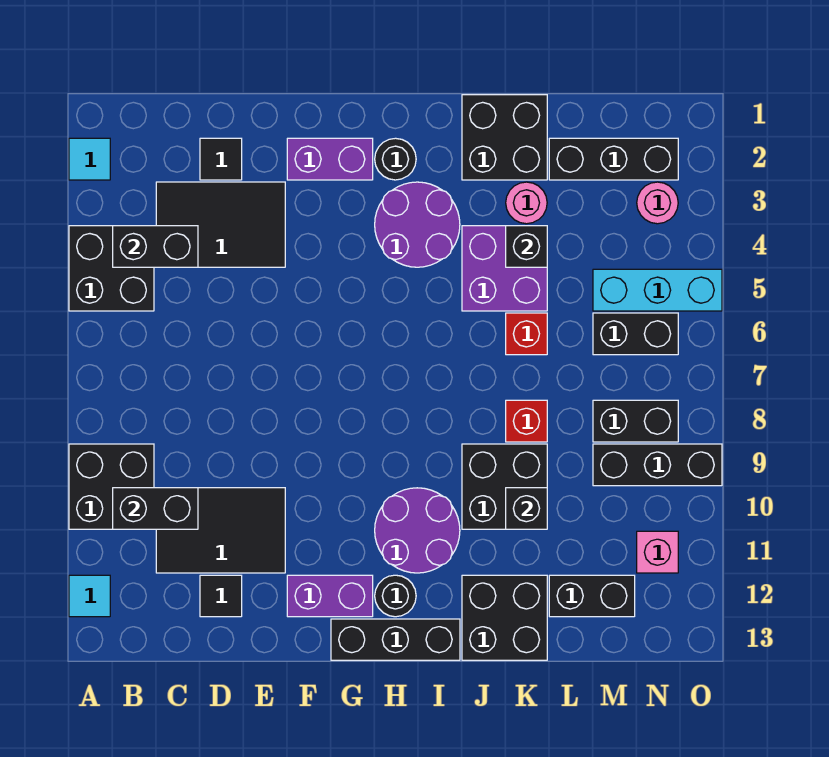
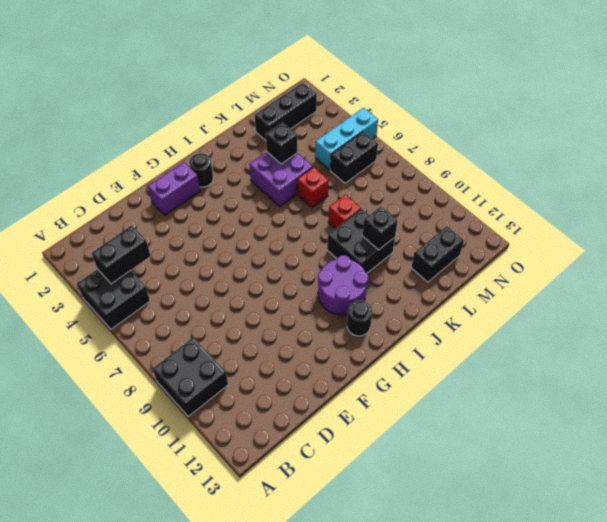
none -> cyan 1x1 tile [69,138,110,180]
none -> cyan 1x1 tile [69,575,110,617]
none -> black 2x3 tile [156,182,285,267]
none -> black 2x3 tile [156,488,285,573]

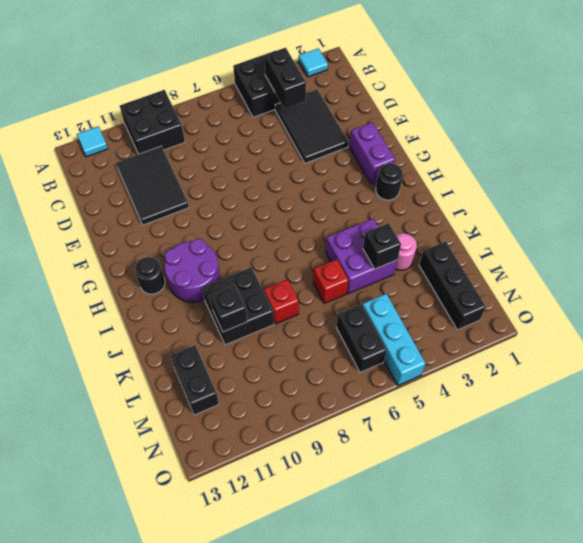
none -> black 1x1 tile [200,138,242,180]
none -> black 1x1 tile [200,575,242,617]
none -> purple 1x2 brick [287,575,373,617]
none -> black 1x3 brick [331,619,460,660]

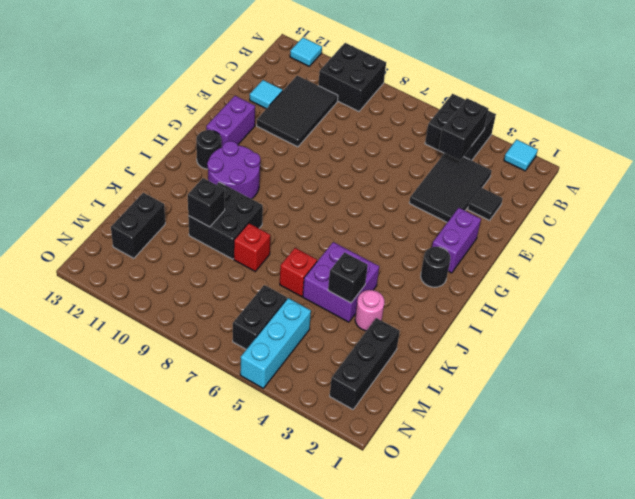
cyan 1x1 tile [250,80,283,109] -> black 1x1 tile [200,575,242,617]
none -> black 1x3 brick [331,619,460,660]
none -> purple 2x2 round brick [375,182,460,267]
none -> black 2x2 brick [462,95,547,180]
none -> black 2x2 brick [462,575,547,660]

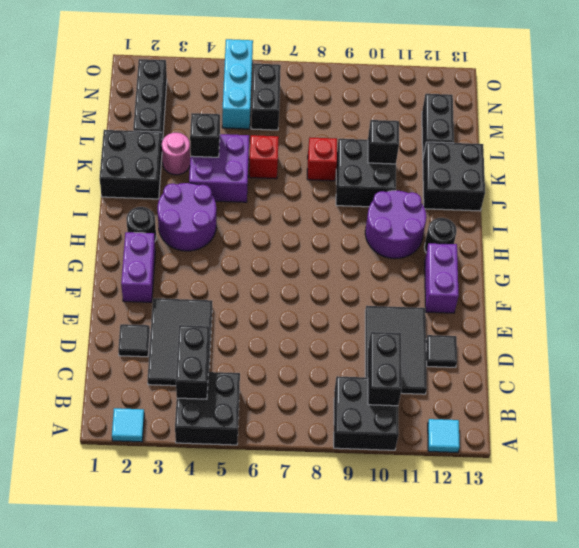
none -> black 1x3 brick [331,619,460,660]
none -> black 1x2 brick [593,400,678,442]
none -> black 1x3 brick [593,444,722,486]
none -> pink 1x1 round brick [637,182,678,224]

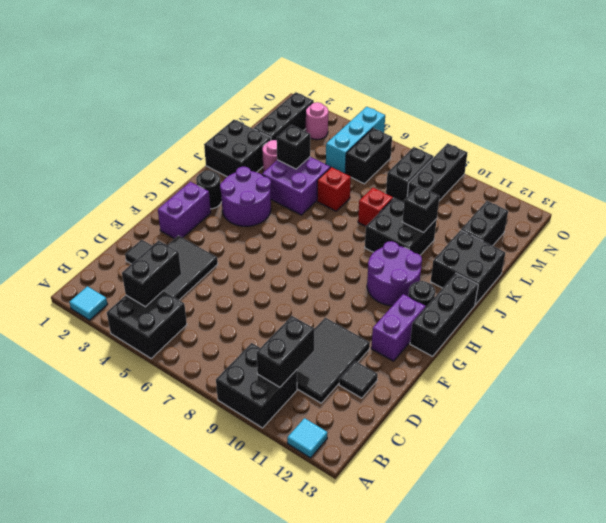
none -> pink 1x1 brick [637,531,678,573]

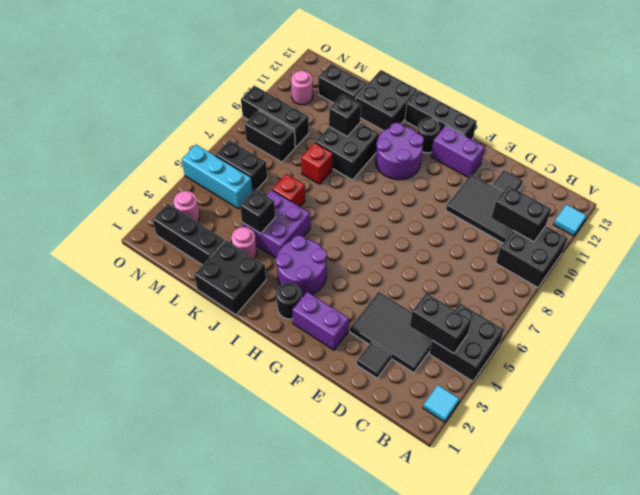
pink 1x1 round brick [291,71,313,105] -> pink 1x1 brick [637,531,678,573]

